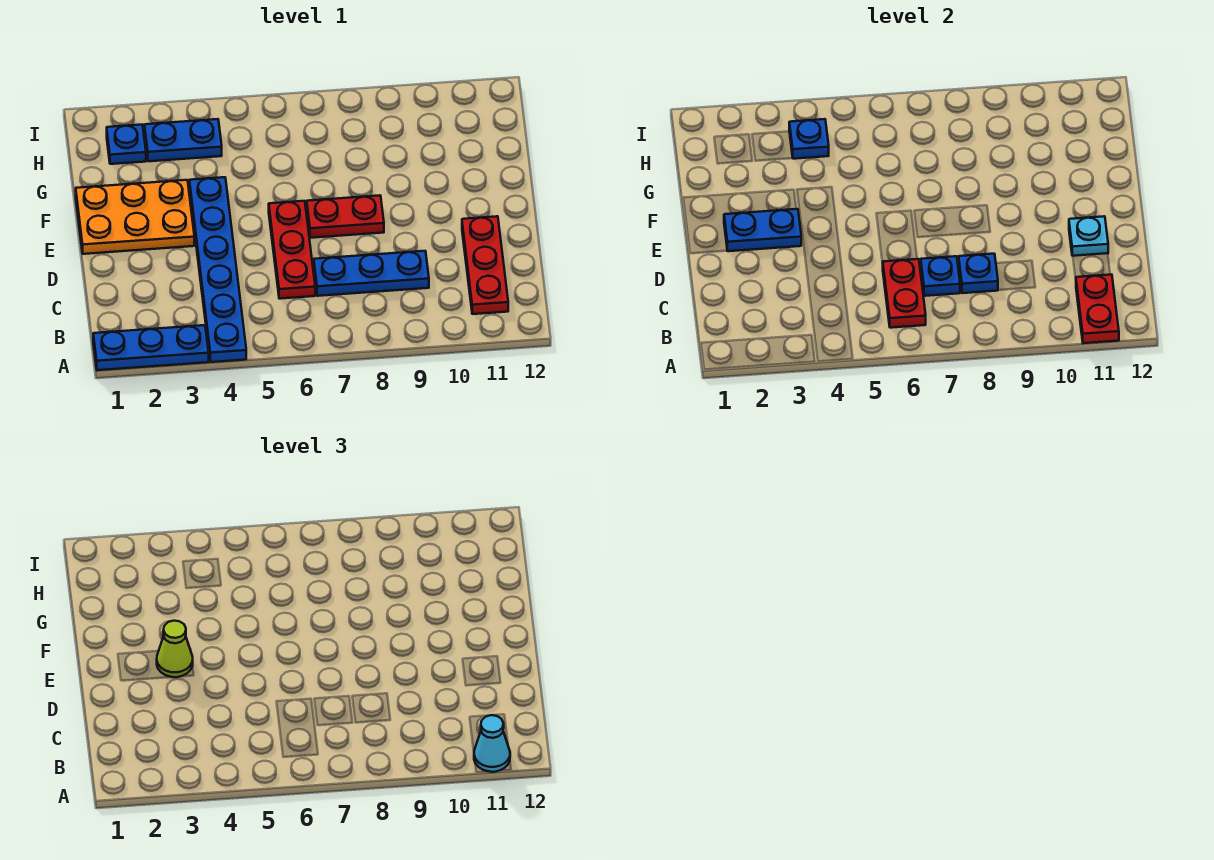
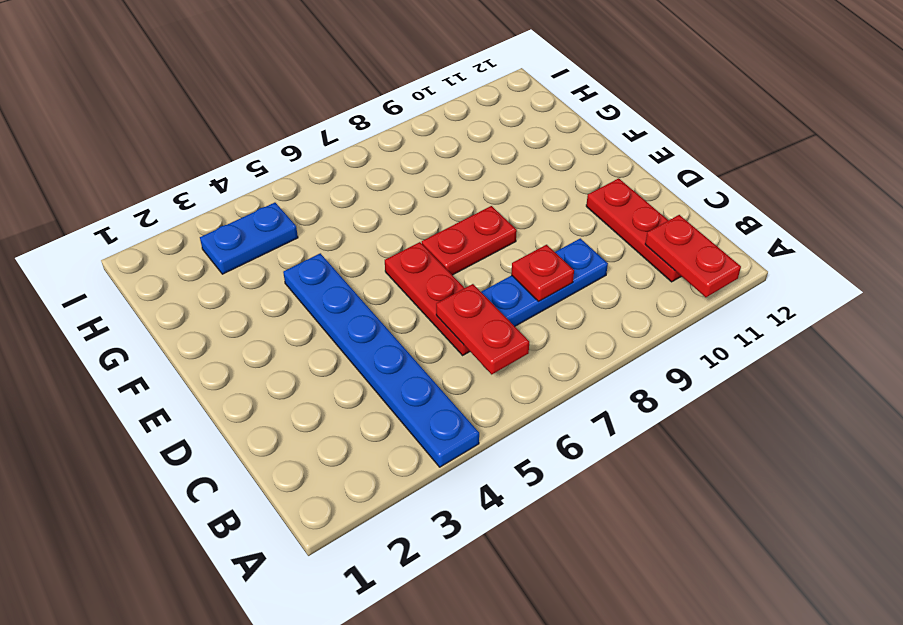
red 1x1 plate [511,245,574,301] -> blue 1x1 plate [959,254,998,293]
none -> blue 1x3 plate [93,325,209,370]
none -> orange 2x3 plate [76,180,194,254]
none -> blue 1x1 plate [107,125,146,164]

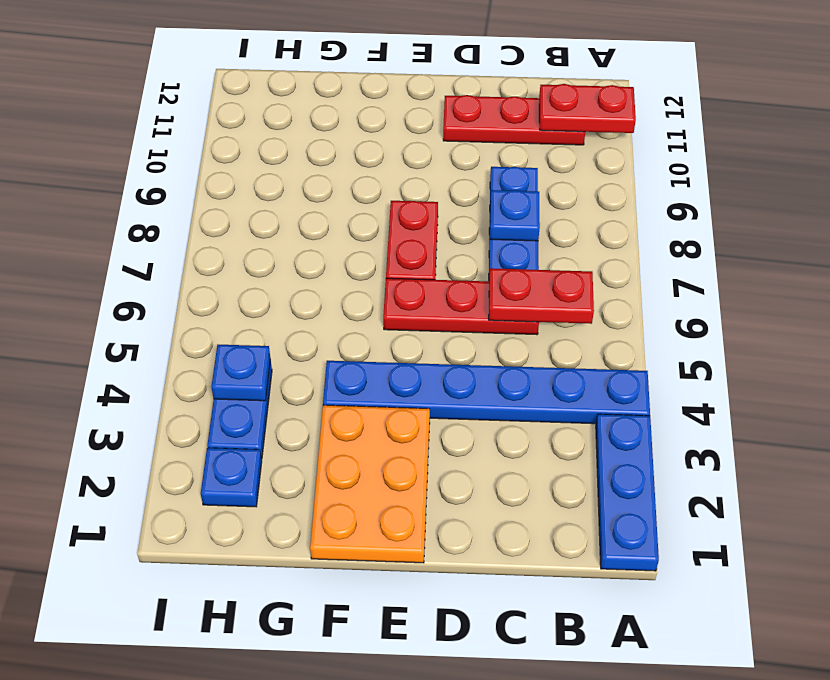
none -> blue 1x1 plate [921,256,960,296]
none -> cyan 1x1 plate [1069,216,1108,256]
none -> blue 1x2 plate [724,209,801,251]

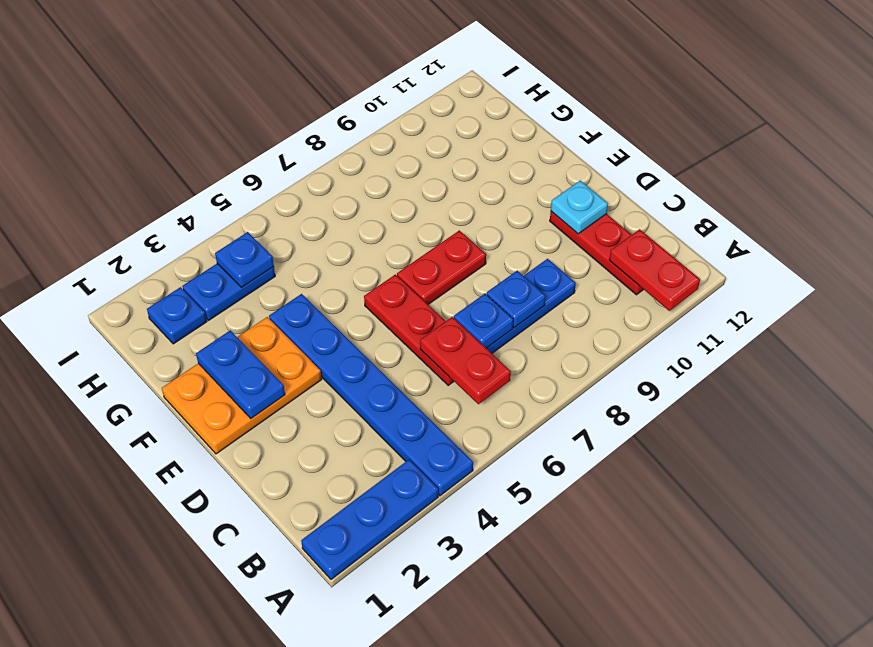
blue 1x2 plate [196,330,285,418] -> blue 1x2 plate turned to [724,209,801,251]
none -> cyan 1x1 cone [474,715,510,772]
none -> lime 1x1 cone [157,621,193,677]

